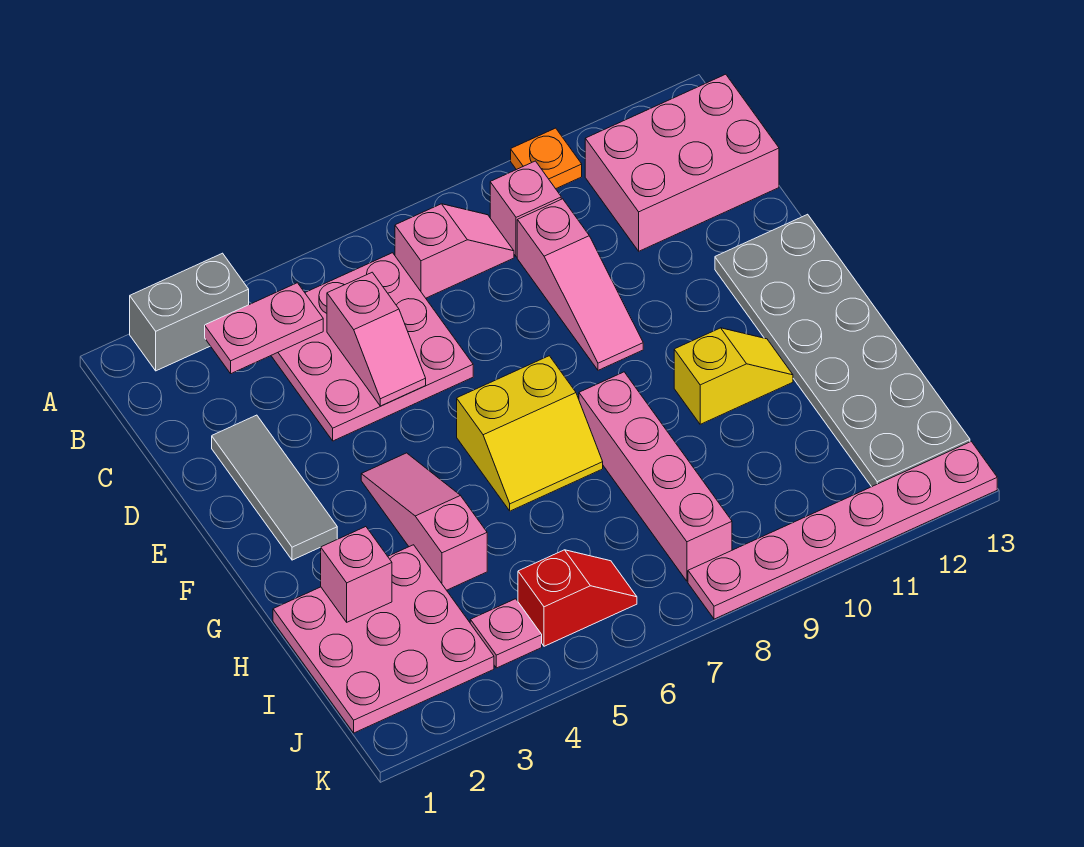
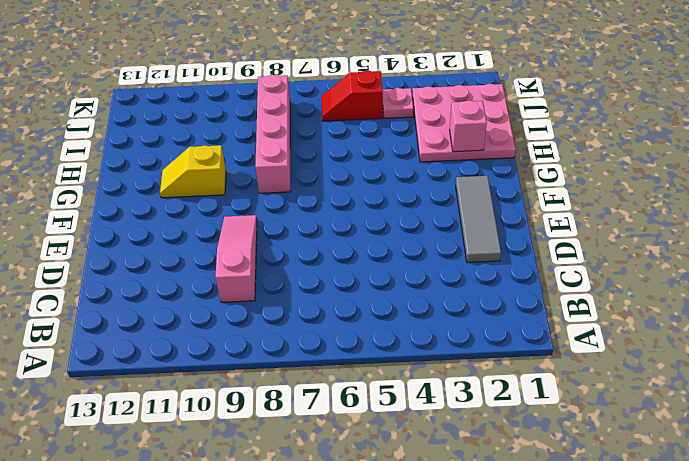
none -> grey 1x2 brick [130,253,249,371]
none -> orange 1x1 plate [511,128,582,189]
none -> pink 3x3 plate [271,253,473,441]

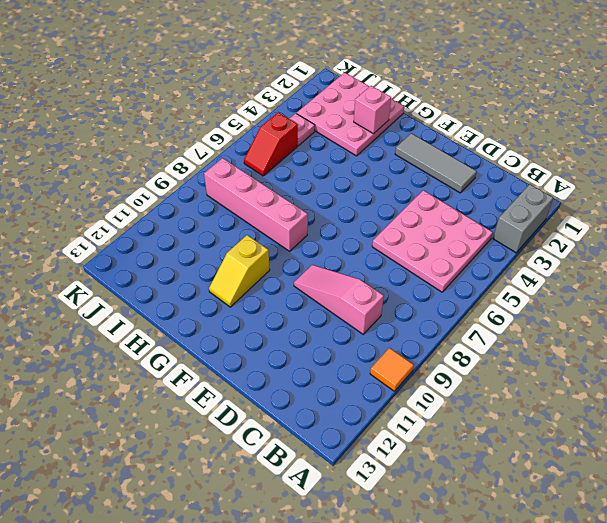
orange 1x1 tile [370,348,414,391] -> orange 1x1 plate [511,128,582,189]
none -> pink 1x2 slope [395,204,514,298]
none -> pink 1x1 brick [490,161,561,257]
none -> pink 2x3 brick [585,74,779,251]

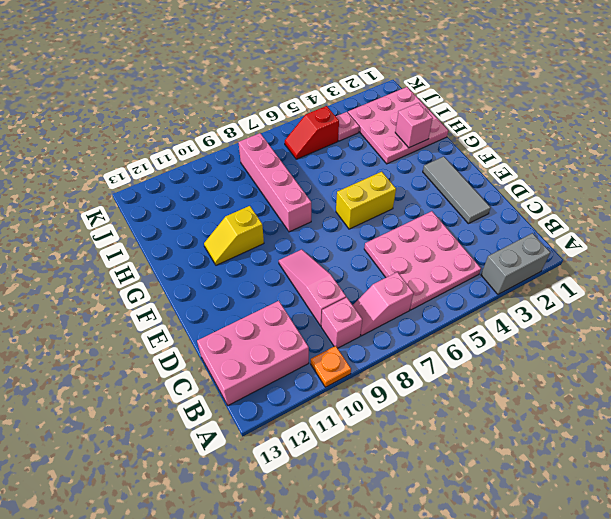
yellow 1x2 brick [336,172,396,229] -> yellow 2x2 slope [457,356,603,511]
none -> grey 2x6 plate [715,214,970,487]
none -> pink 1x3 slope [361,453,487,590]
none -> pink 1x6 plate [688,442,997,619]

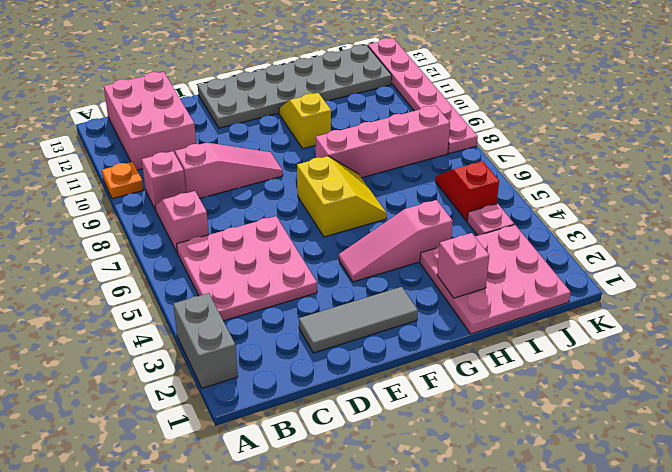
none -> pink 1x2 plate [205,283,323,374]
none -> pink 1x2 slope [327,272,426,406]

